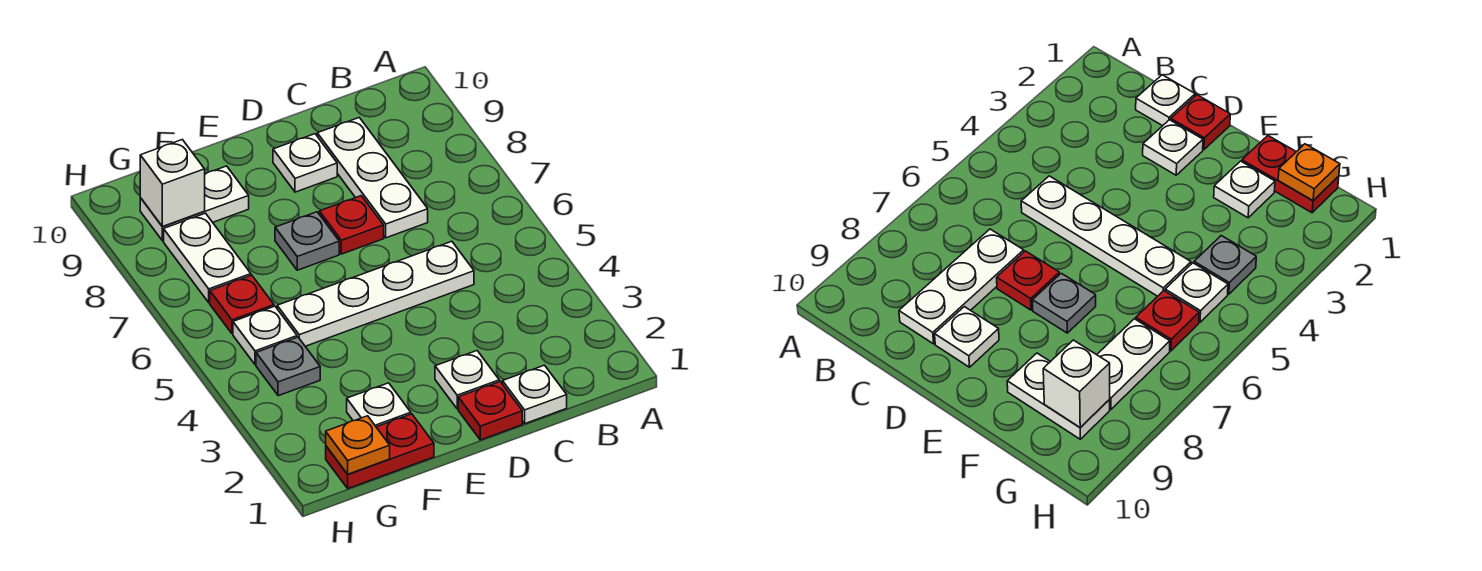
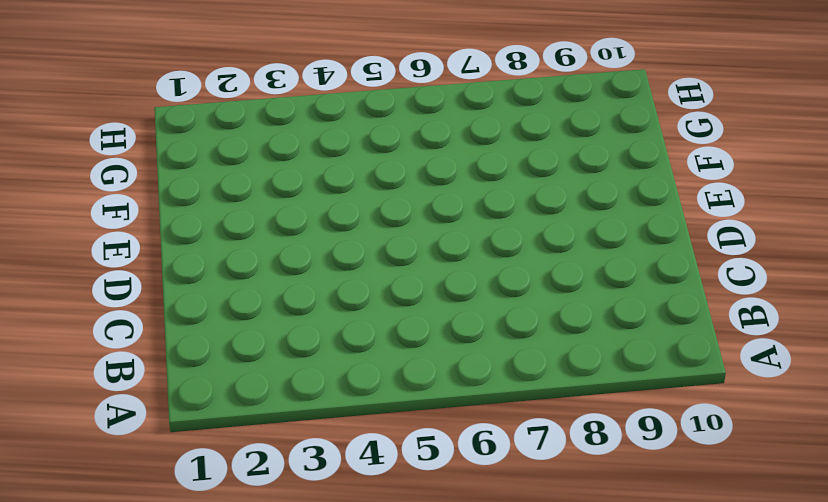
none -> white 1x1 plate [503,365,567,424]
none -> white 1x4 plate [277,241,474,346]
none -> white 1x3 plate [317,118,428,238]

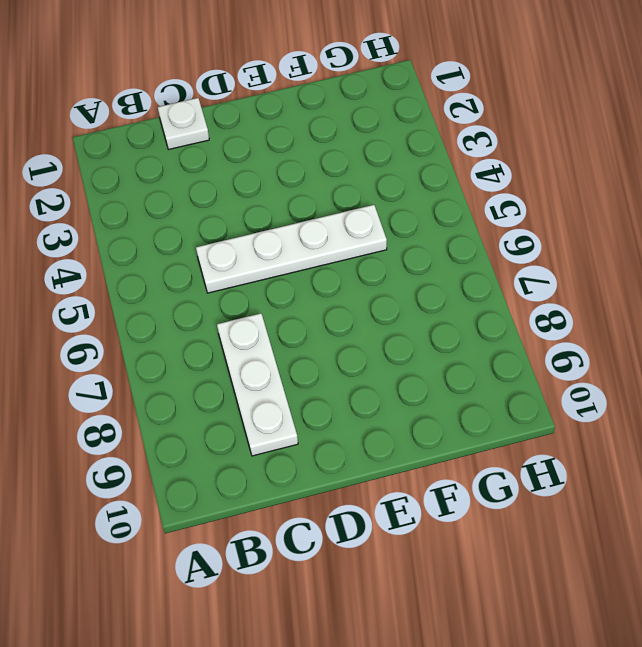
none -> red 1x1 plate [458,382,522,440]
none -> white 1x1 plate [435,351,499,409]
none -> red 1x1 plate [319,196,384,254]

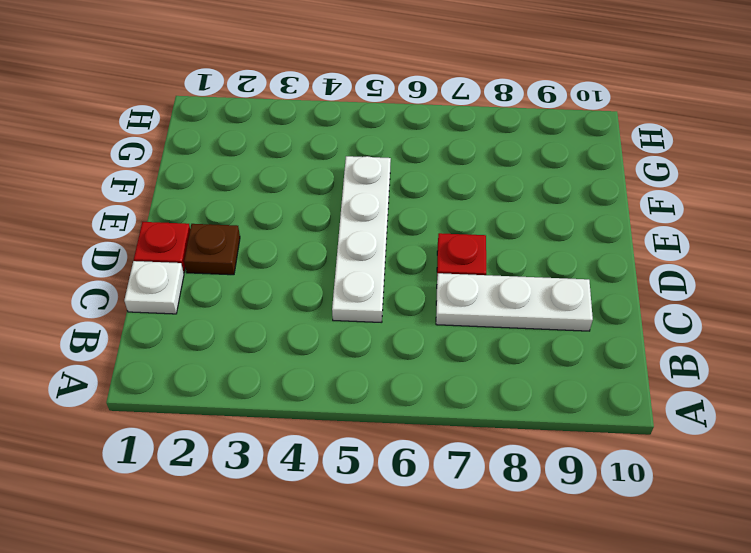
brown 1x1 plate [184,224,240,275] -> white 1x1 plate [435,351,499,409]
none -> white 1x1 plate [273,134,337,192]
none -> grey 1x1 plate [275,212,339,270]
none -> red 1x2 plate [326,414,434,488]

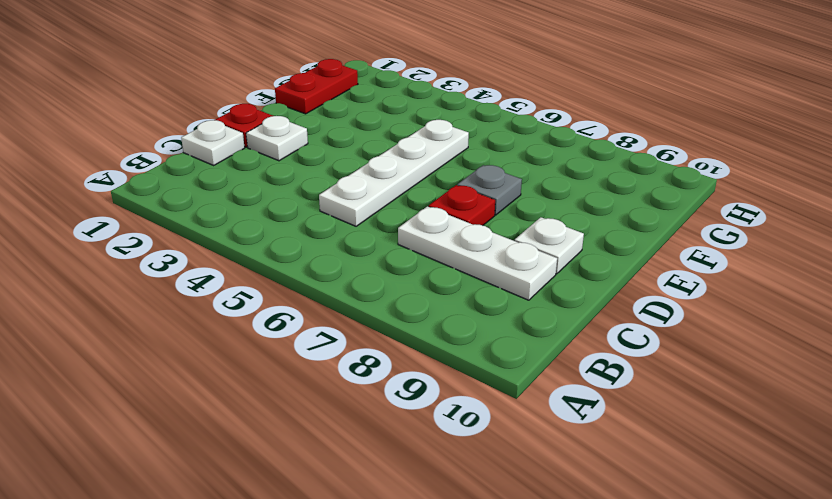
none -> white 1x1 plate [347,383,411,427]
none -> white 1x2 plate [140,166,249,241]
none -> grey 1x1 plate [256,337,320,396]

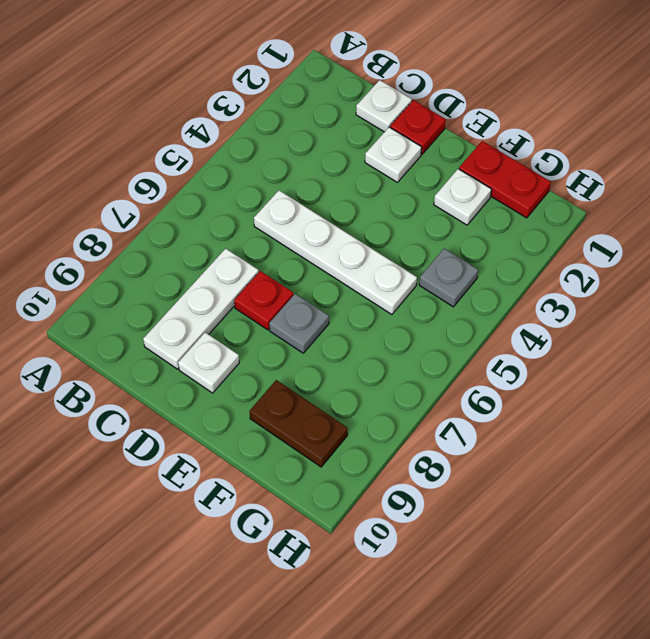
brown 1x2 plate [250,380,348,467] -> white 1x2 plate [140,166,249,241]
none -> white 1x1 plate [233,306,297,365]
none -> red 1x1 plate [210,275,274,334]
none -> white 1x2 plate [164,213,251,303]

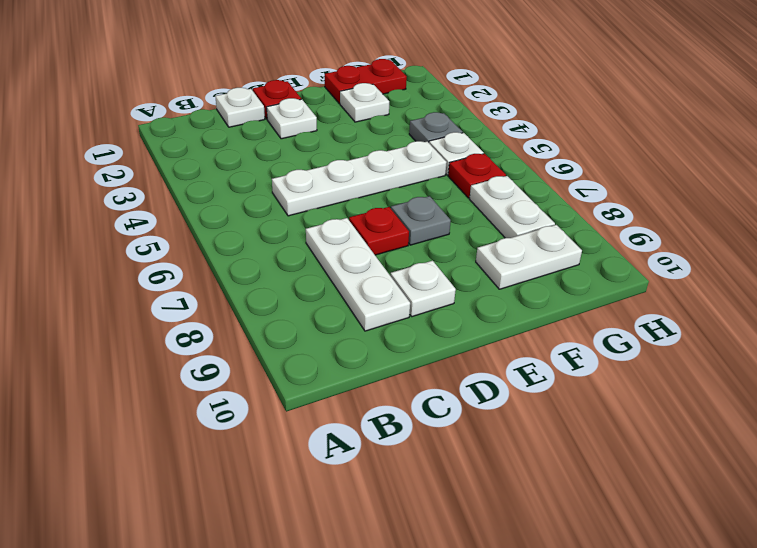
none -> orange 1x1 plate [326,416,390,474]
none -> white 1x1 brick [140,140,205,227]

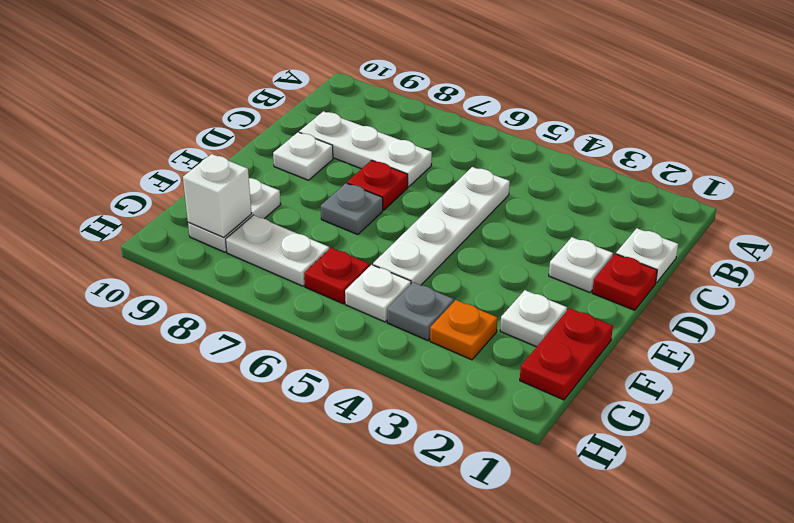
orange 1x1 plate [430,300,498,360] -> orange 1x1 plate moved to [326,416,390,474]

